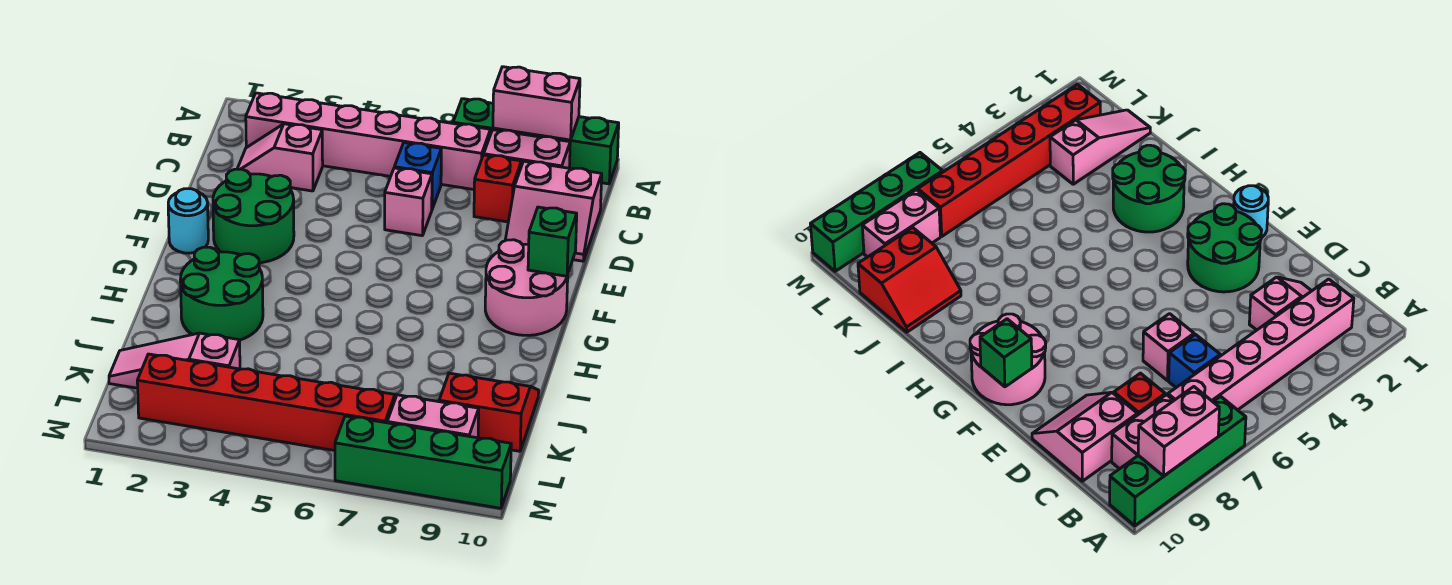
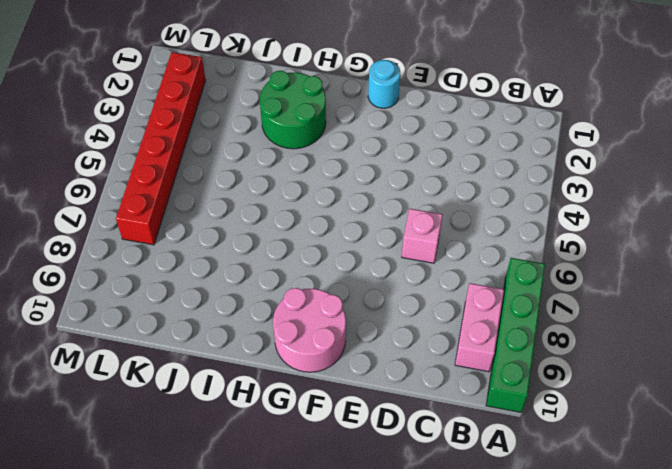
none -> pink 1x6 brick [246,93,490,190]
none -> pink 1x2 slope [237,124,323,191]
none -> blue 1x1 brick [394,143,441,209]

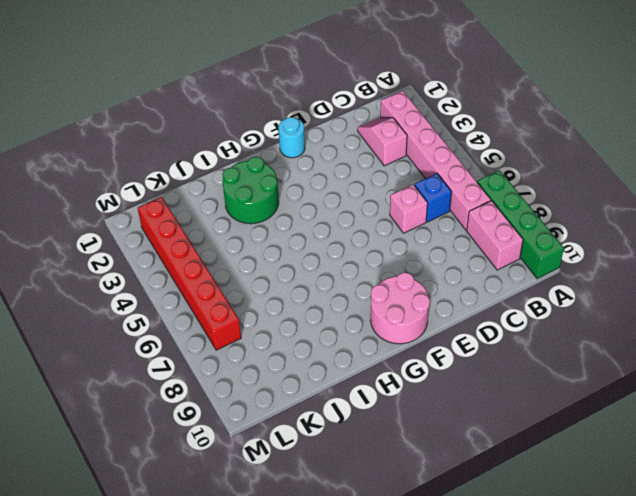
none -> red 1x1 brick [474,155,521,222]
none -> pink 2x2 slope [505,161,602,261]
none -> green 2x2 round brick [213,169,294,263]

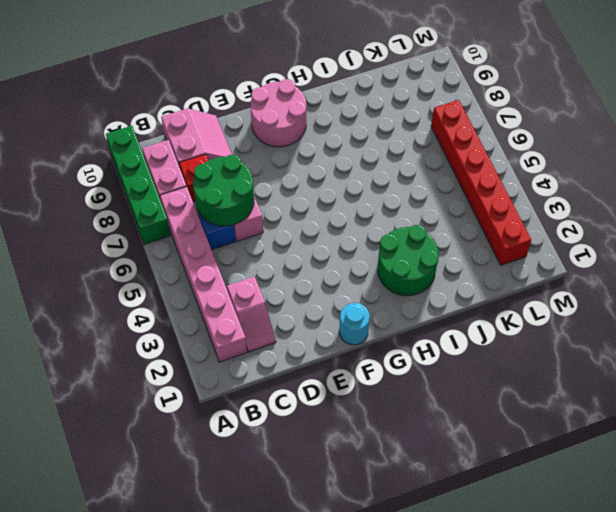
green 2x2 round brick [193,155,254,226] -> green 2x2 round brick moved to [213,169,294,263]
none -> red 2x2 slope [439,373,539,451]
none -> pink 1x3 slope [109,333,240,388]
none -> pink 1x2 brick [387,395,479,438]

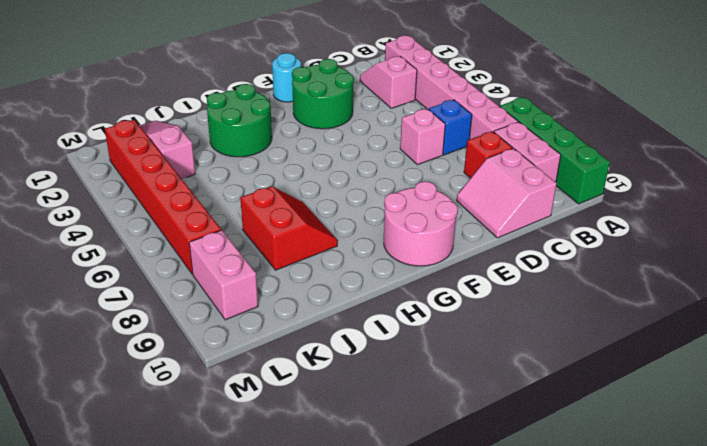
red 2x2 slope [240,186,337,270] -> red 2x2 slope moved to [439,373,539,451]
none -> green 1x4 brick [335,416,511,508]
none -> pink 1x2 brick [493,67,580,140]
none -> green 1x1 brick [528,207,577,276]

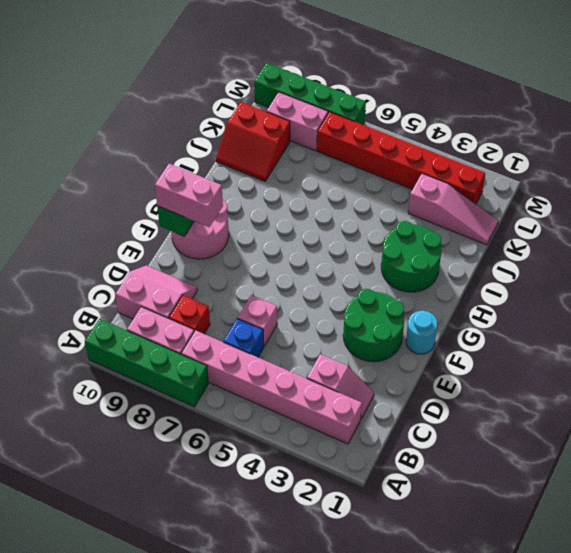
pink 1x2 brick [155,164,223,227] -> pink 1x2 brick moved to [493,67,580,140]

